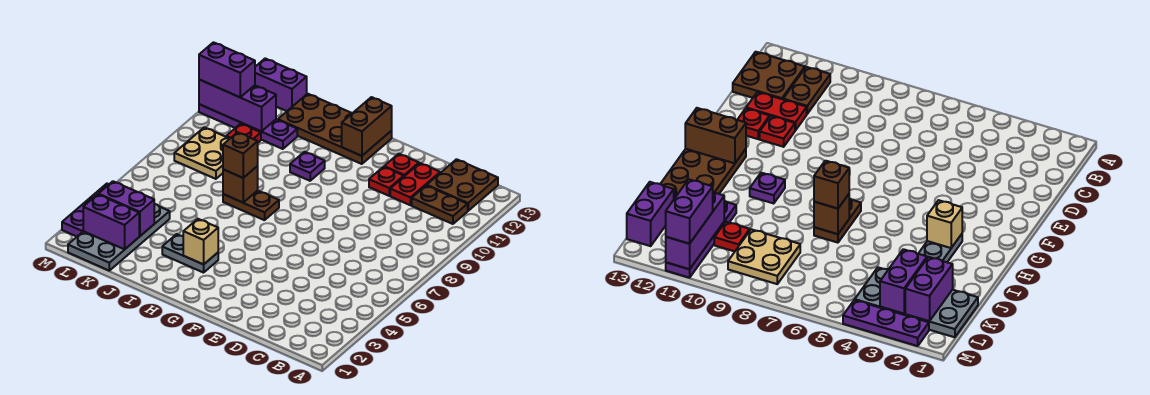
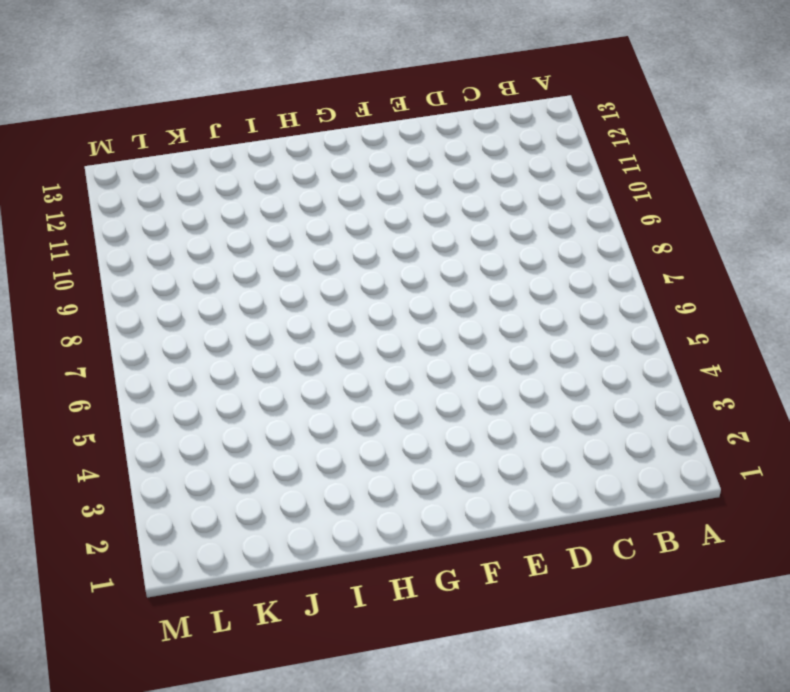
none -> brown 1x2 plate [412,185,468,224]
none -> brown 2x2 plate [427,159,498,211]
none -> red 1x2 plate [390,163,440,205]

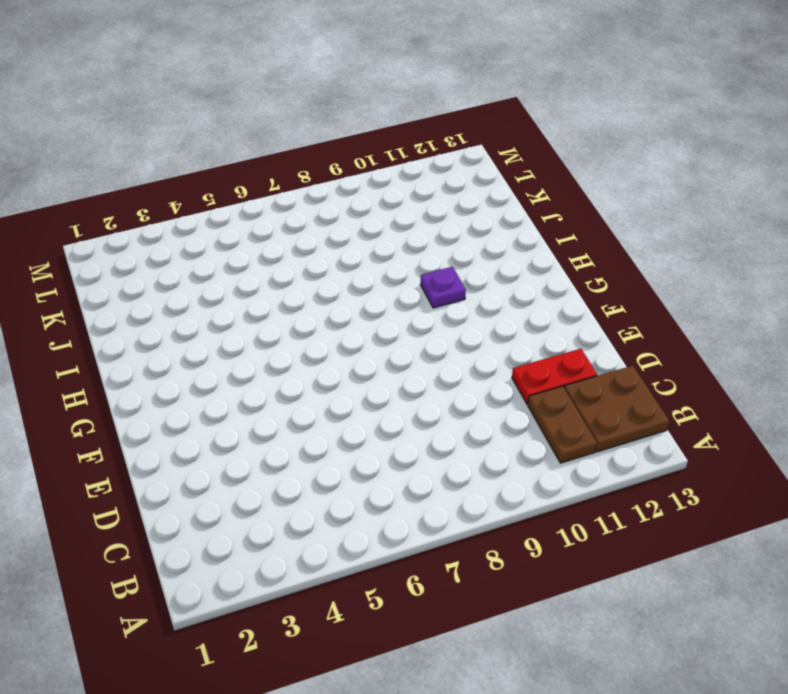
none -> red 1x1 plate [369,167,404,196]
none -> red 1x1 plate [384,154,419,176]
none -> brown 2x4 plate [278,94,392,164]

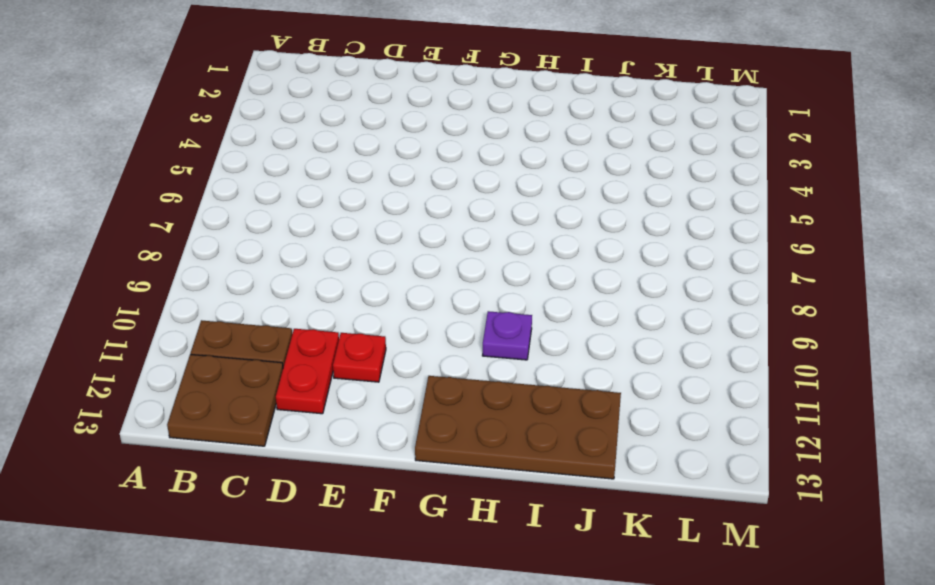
none -> red 1x1 plate [384,154,419,176]
none -> grey 1x2 plate [162,234,218,273]
none -> brown 1x2 plate [223,191,279,220]

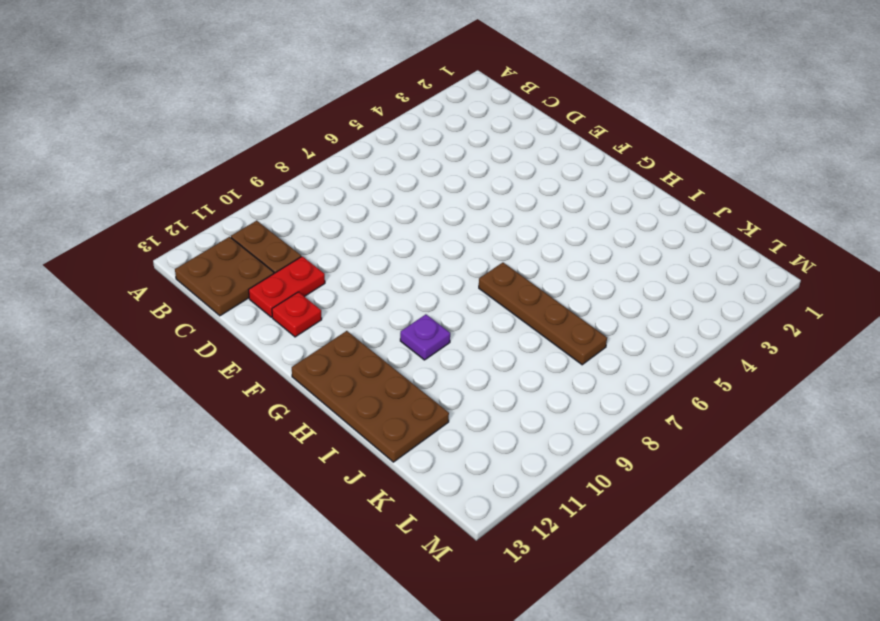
brown 1x4 plate [479,263,607,365] -> brown 1x2 plate [223,191,279,220]
none -> red 1x1 plate [369,167,404,196]
none -> grey 1x2 plate [162,234,218,273]
none -> purple 1x4 plate [199,104,297,149]

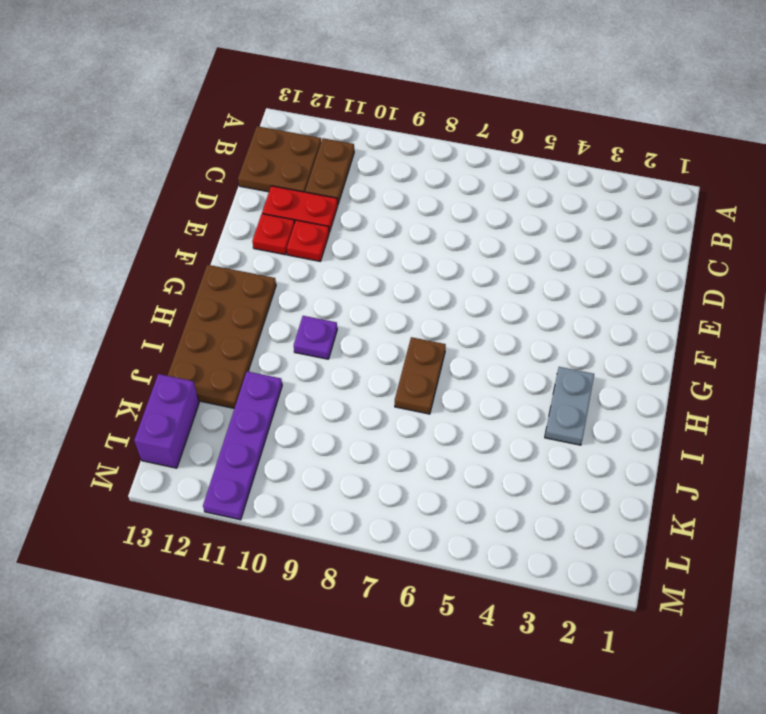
none -> grey 2x4 plate [68,204,170,271]
none -> tan 2x2 plate [174,127,230,179]
none -> red 1x1 plate [226,124,261,143]

